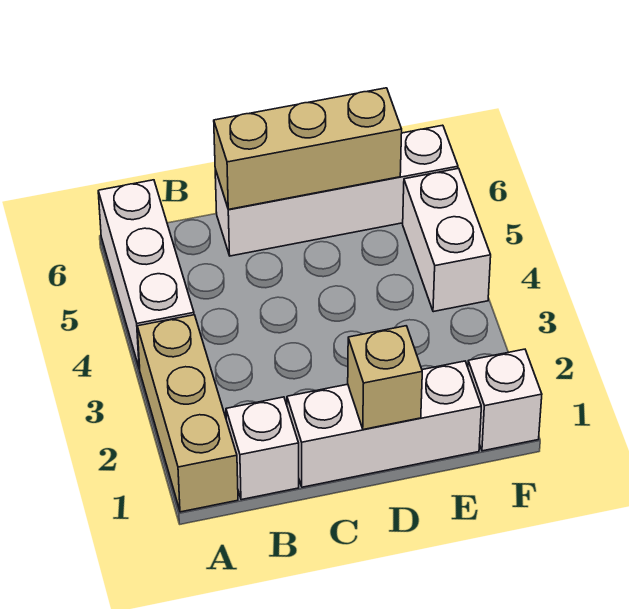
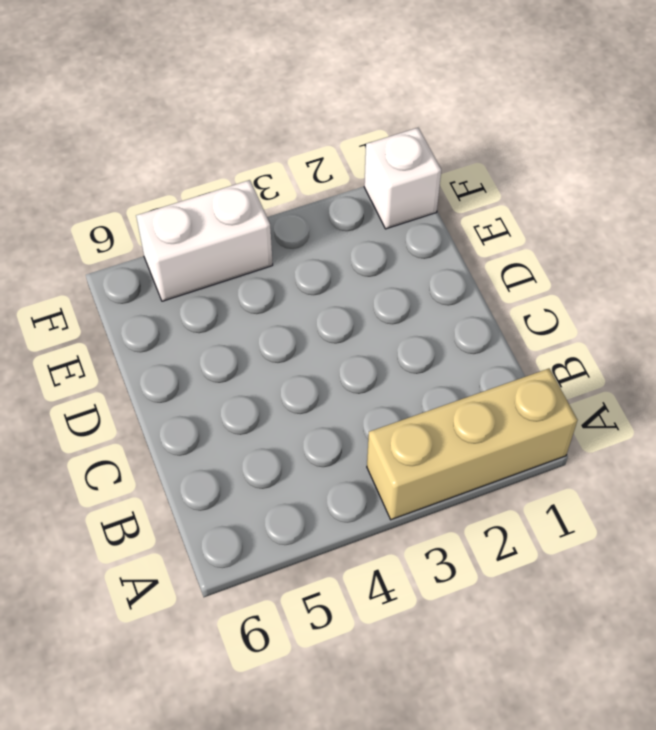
none -> white 1x3 brick [98,180,194,369]
none -> white 1x1 brick [226,397,299,500]

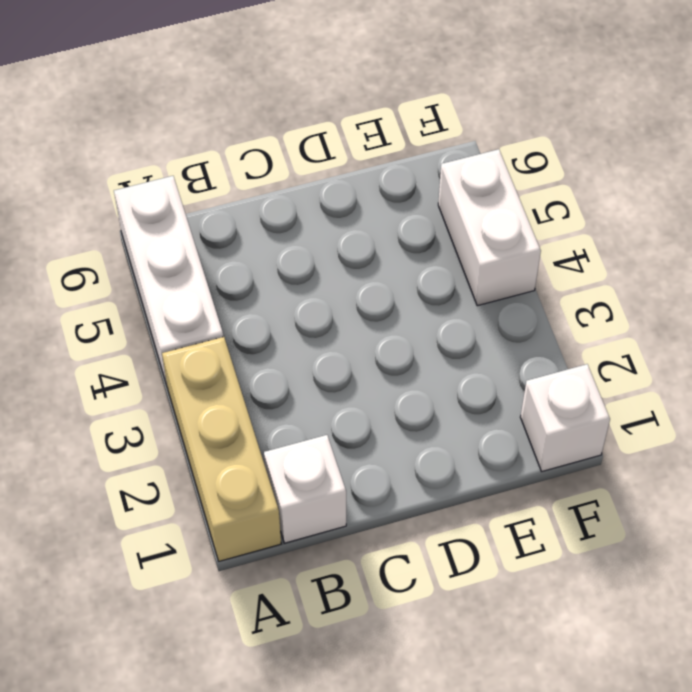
none -> white 1x3 brick [287,361,481,487]
none -> white 1x4 brick [215,125,458,256]

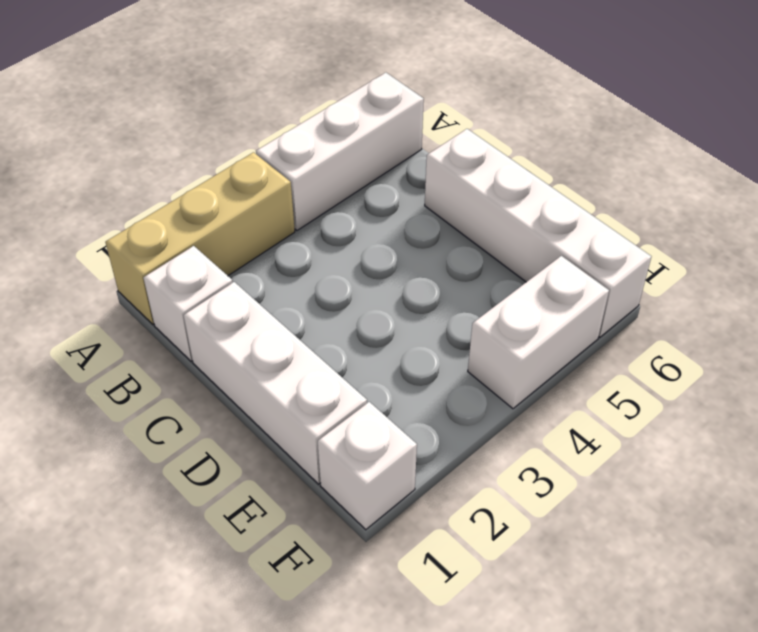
none -> tan 1x3 brick [214,88,402,209]
none -> tan 1x1 brick [348,326,422,430]

